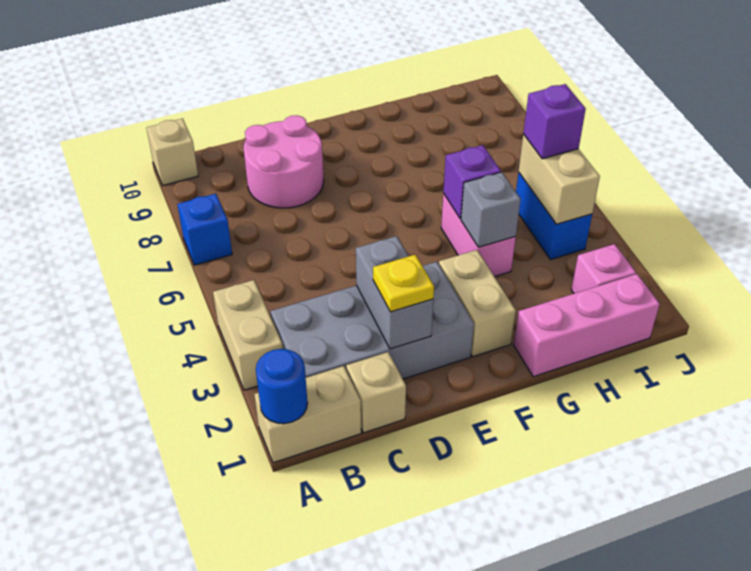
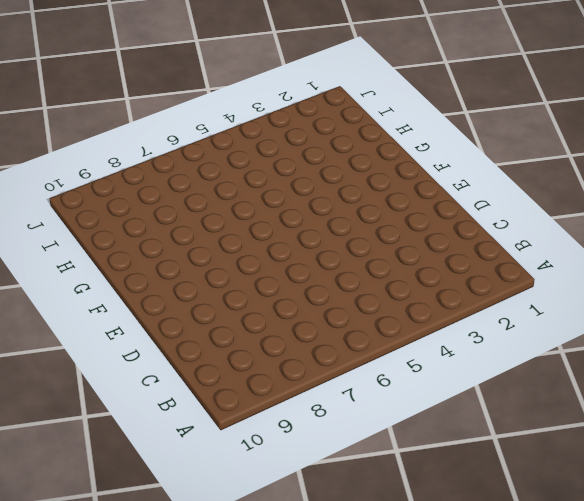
none -> tan 1x2 brick [254,366,361,463]
none -> tan 1x2 brick [213,280,283,390]
none -> blue 1x1 brick [177,194,232,265]

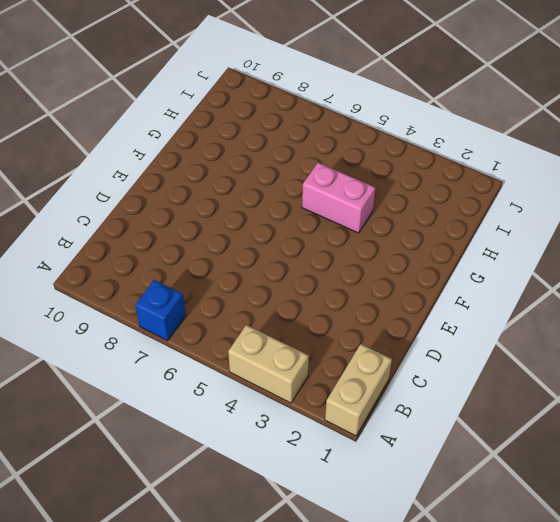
none -> tan 1x1 brick [147,119,198,185]
none -> grey 2x4 brick [270,262,474,379]
none -> tan 1x1 brick [346,352,406,433]

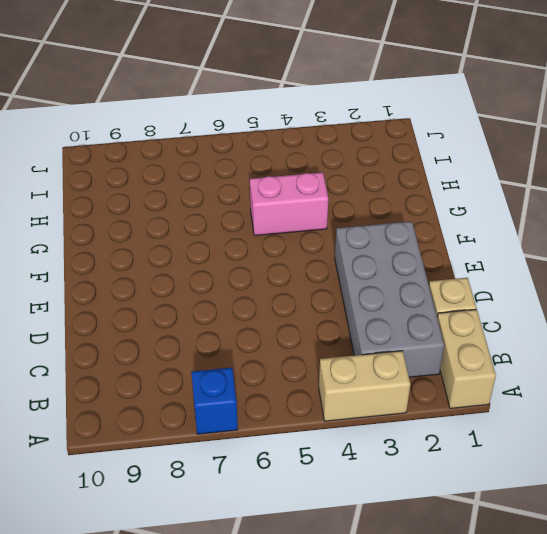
none -> tan 1x1 brick [147,119,198,185]
none -> pink 2x2 round brick [243,115,324,208]
none -> tan 1x2 brick [439,250,516,357]

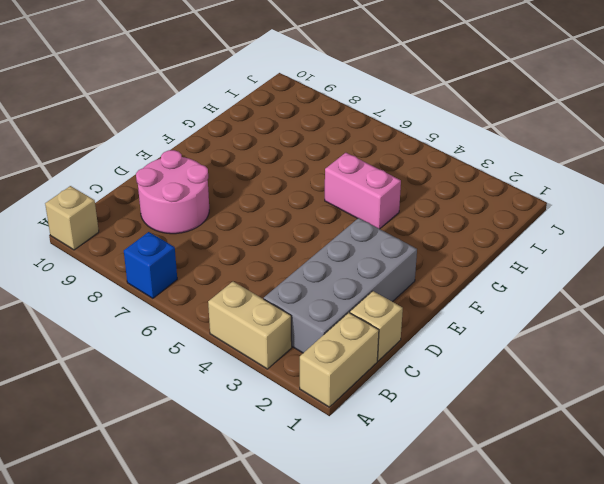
none -> tan 1x2 brick [439,250,516,357]
none -> pink 1x3 brick [514,274,660,377]
none -> pink 1x1 brick [571,244,636,294]

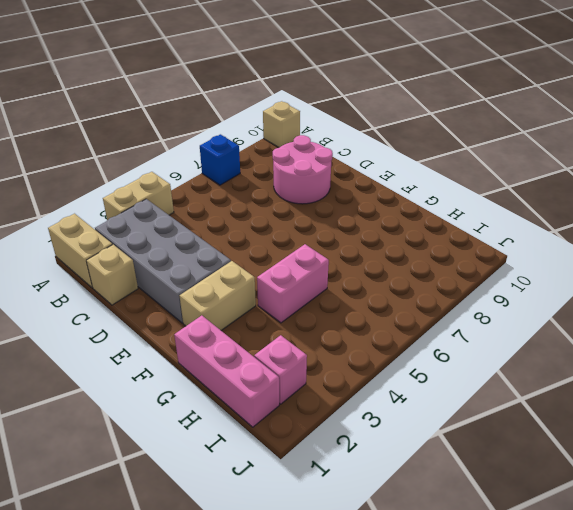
none -> blue 1x2 brick [516,172,592,260]
none -> blue 1x1 round brick [256,349,308,424]
none -> grey 1x2 brick [356,236,433,349]

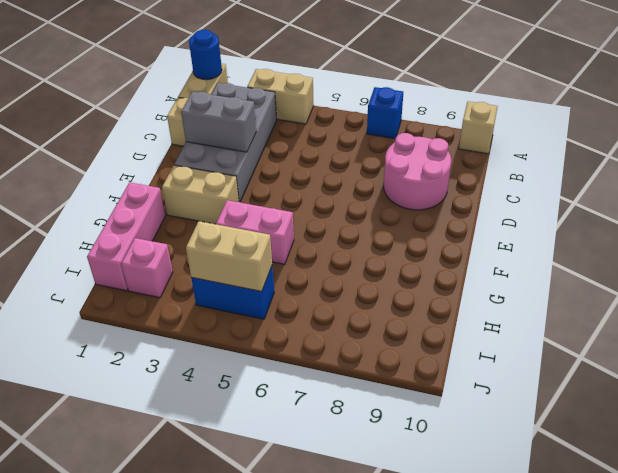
none -> grey 1x1 brick [461,172,521,247]
none -> purple 1x1 brick [443,145,501,219]
none -> yellow 1x1 plate [373,255,434,312]

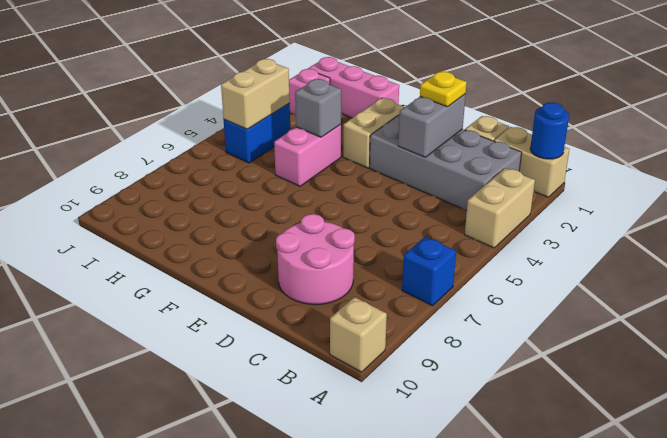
none -> purple 1x1 brick [443,145,501,219]
none -> purple 1x1 brick [523,84,586,159]

